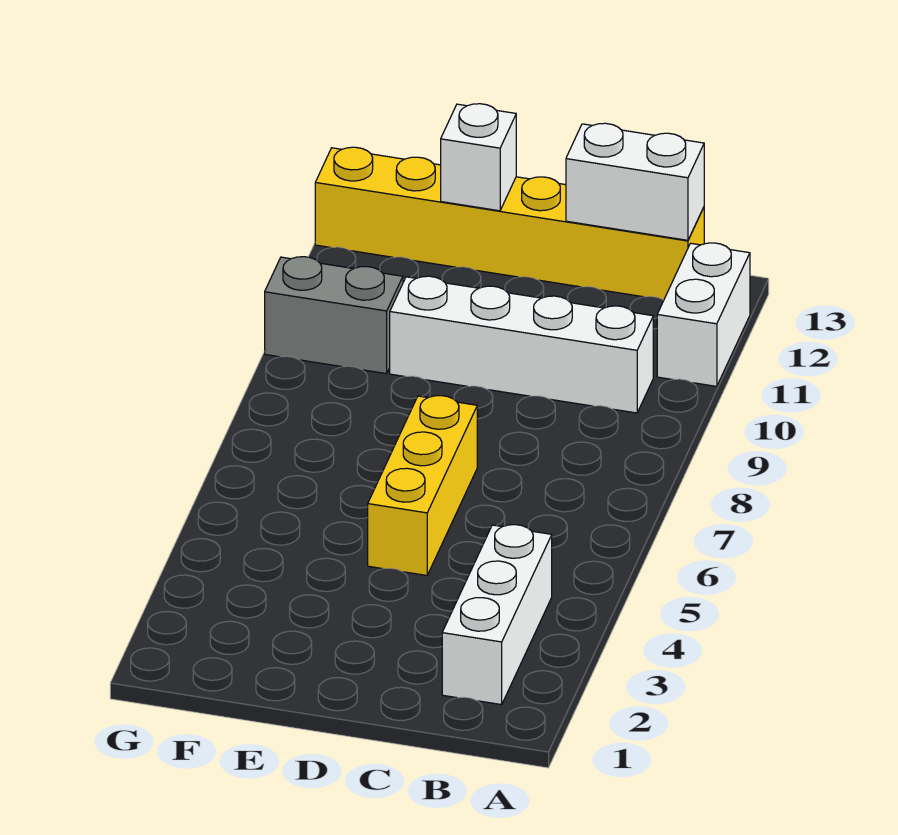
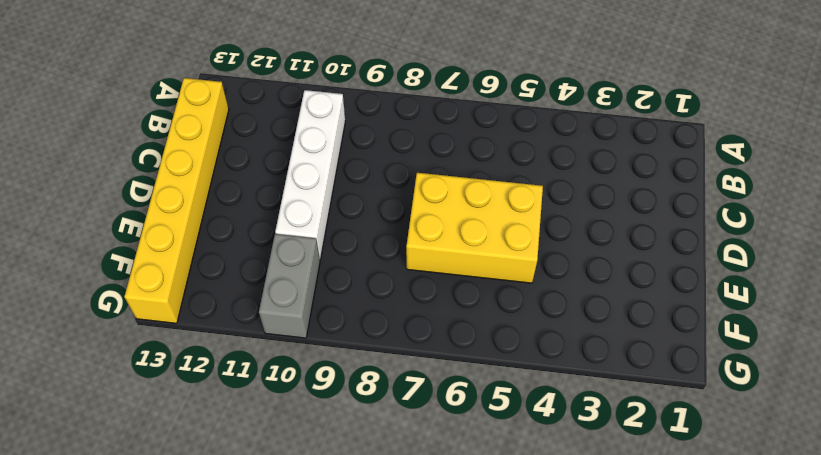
yellow 2x3 brick [406,173,543,283] -> yellow 1x3 brick [368,396,477,575]
none -> white 1x2 brick [657,243,750,386]
none -> white 1x3 brick [442,525,552,705]

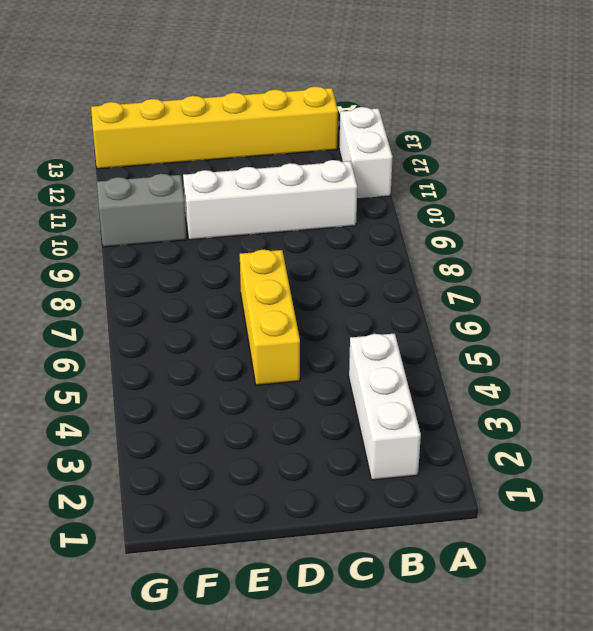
none -> white 1x2 brick [566,123,704,240]
none -> white 1x1 brick [441,104,516,211]

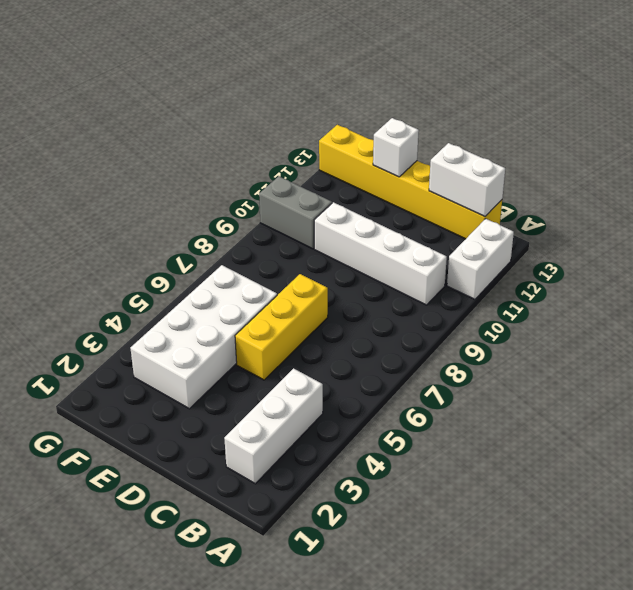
white 2x4 brick [130,265,277,409] -> none

